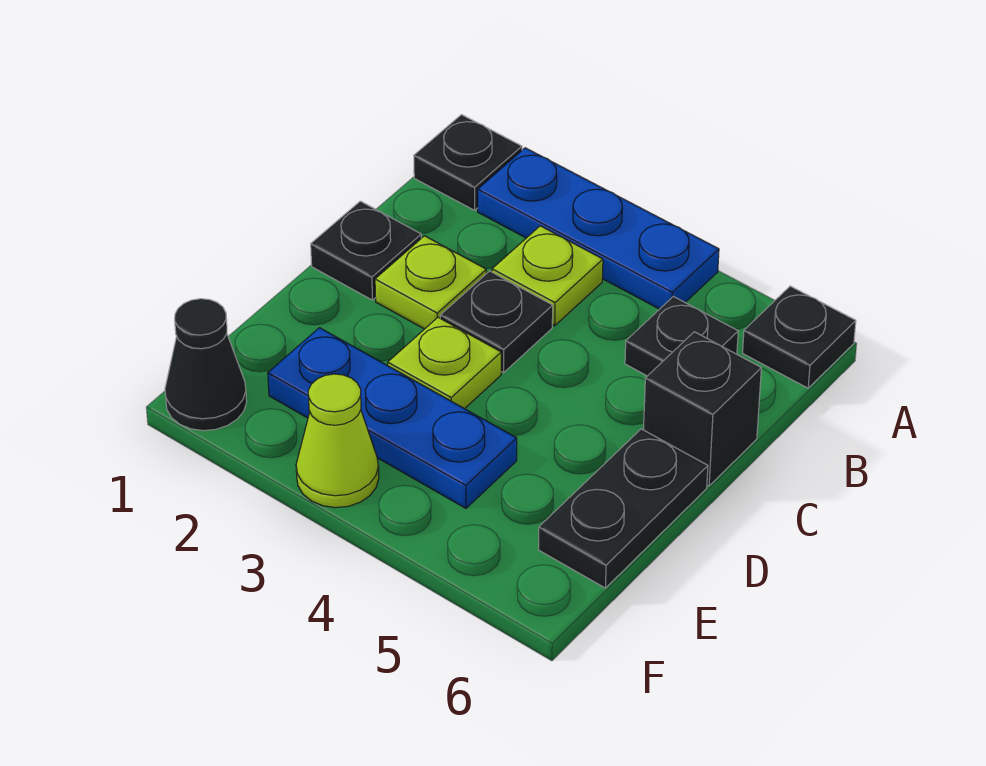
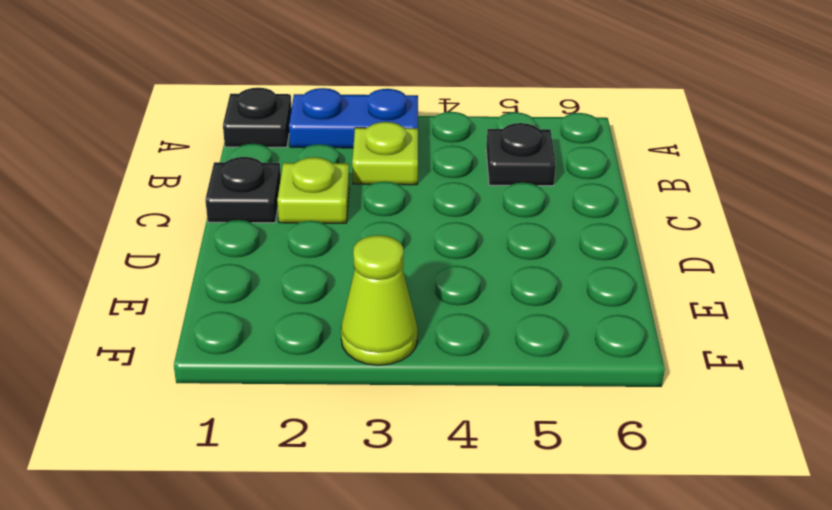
blue 1x2 plate [289,88,418,148] -> blue 1x3 plate [478,148,719,309]
none -> black 1x1 plate [743,286,856,388]
none -> black 1x1 plate [440,271,553,372]
none -> black 1x1 brick [644,332,761,486]

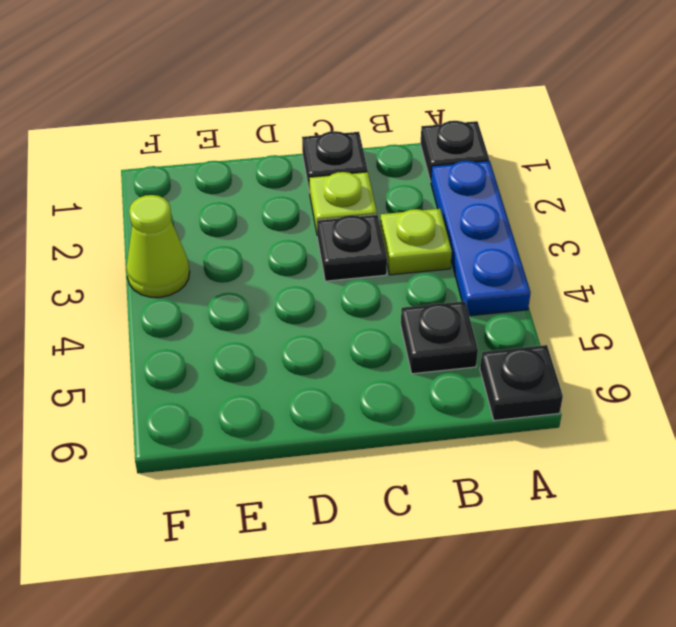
none -> black 1x1 brick [644,332,761,486]
none -> lime 1x1 plate [388,317,501,409]
none -> black 1x2 plate [538,429,708,588]

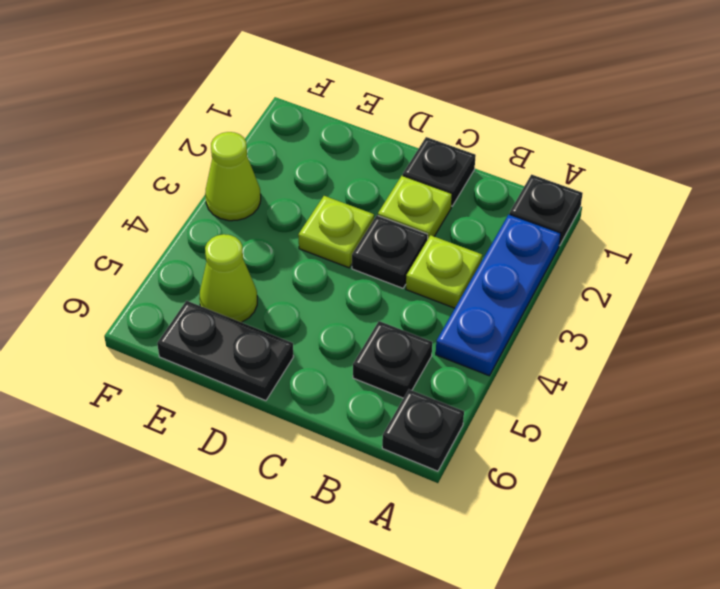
lime 1x1 cone [199,234,257,322] -> none
none -> black 1x1 brick [644,332,761,486]
none -> blue 1x3 plate [268,328,517,508]
none -> black 1x1 cone [165,299,247,431]

